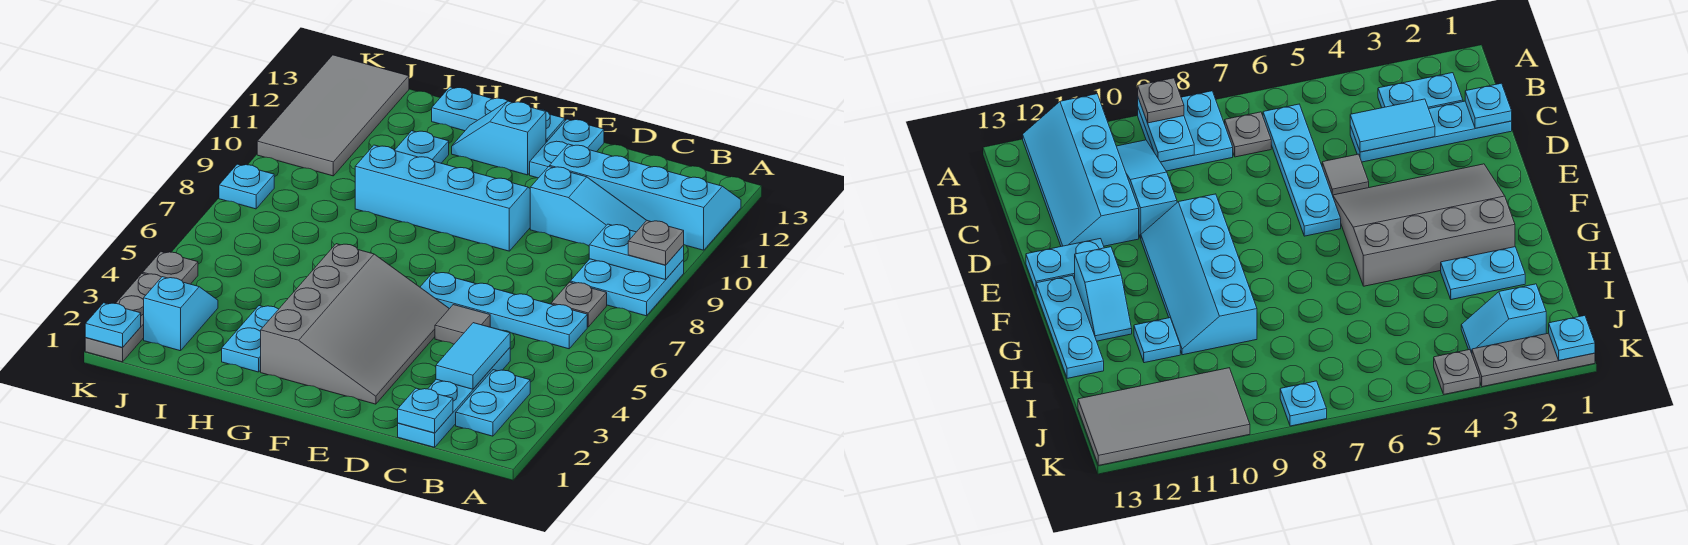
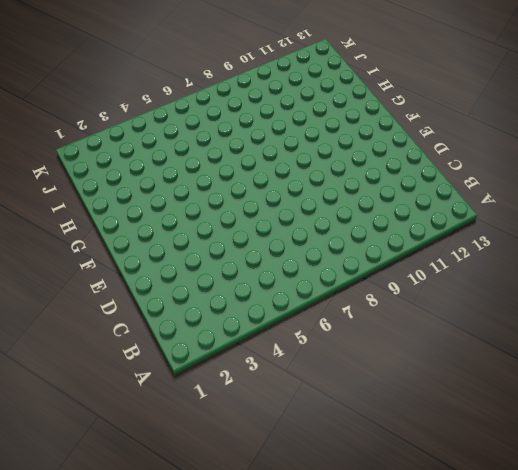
none -> cyan 2x2 plate [570,259,684,316]
none -> cyan 2x4 slope [550,144,741,250]
none -> cyan 1x2 plate [456,370,530,436]

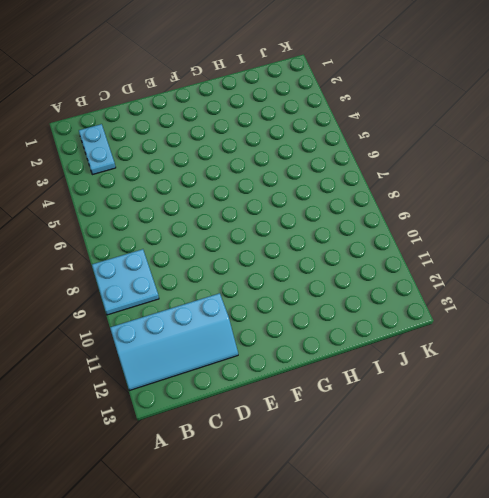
none -> cyan 1x4 plate [420,272,587,349]
none -> grey 1x1 plate [551,282,607,327]
none -> cyan 1x3 slope [530,167,647,246]

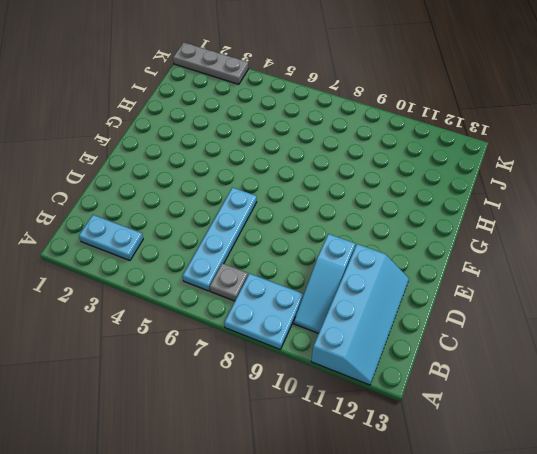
none -> cyan 1x4 plate [398,348,510,447]
none -> grey 1x1 tile [435,305,490,344]
none -> grey 3x4 slope [261,244,449,404]

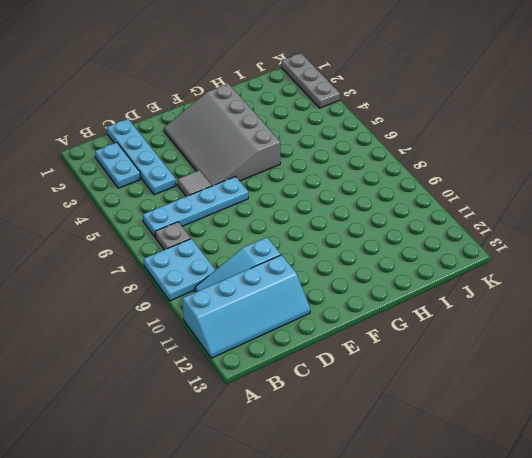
none -> cyan 2x4 slope [355,145,530,251]
none -> cyan 1x2 plate [530,119,604,178]
none -> cyan 1x2 slope [452,101,546,175]

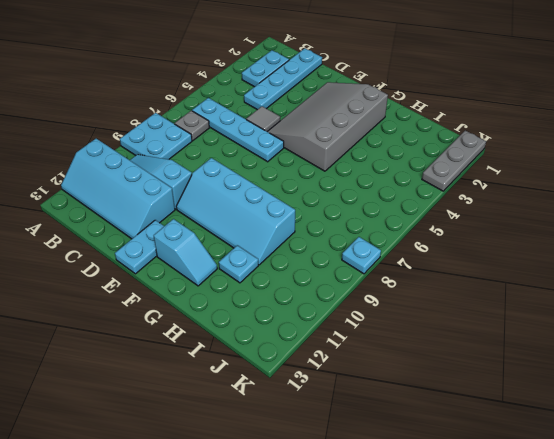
none -> cyan 1x3 plate [432,87,565,142]
none -> cyan 1x2 plate [222,306,279,372]
none -> cyan 1x2 slope [144,277,218,351]

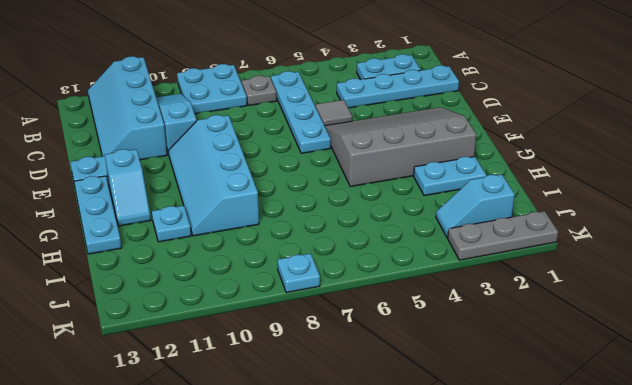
none -> grey 2x4 tile [257,55,409,176]
none -> grey 1x1 plate [143,252,198,284]
none -> cyan 1x2 plate [589,224,684,280]

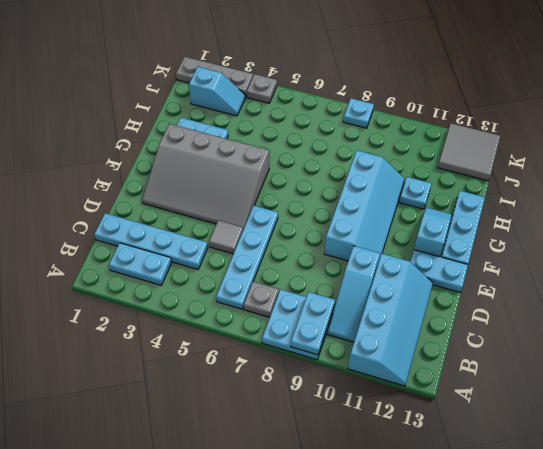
grey 2x2 tile [438,123,500,181] -> grey 2x4 tile [257,55,409,176]
none -> cyan 1x1 plate [398,388,453,433]
none -> cyan 1x2 tile [436,323,510,389]
none -> cyan 1x1 plate [85,303,141,347]

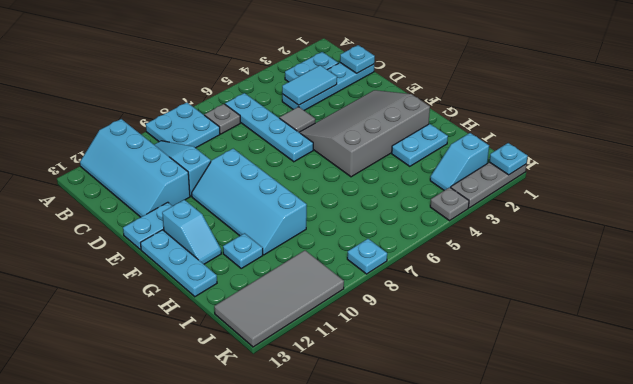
none -> cyan 1x2 plate [589,224,684,280]
none -> grey 1x1 plate [628,221,684,265]

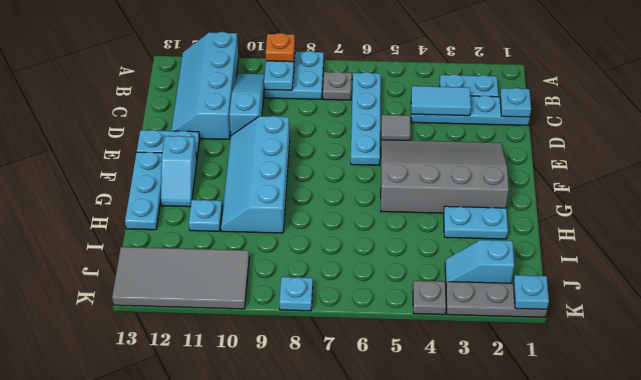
orange 1x1 plate [266,33,295,62] -> grey 1x1 plate [628,221,684,265]

